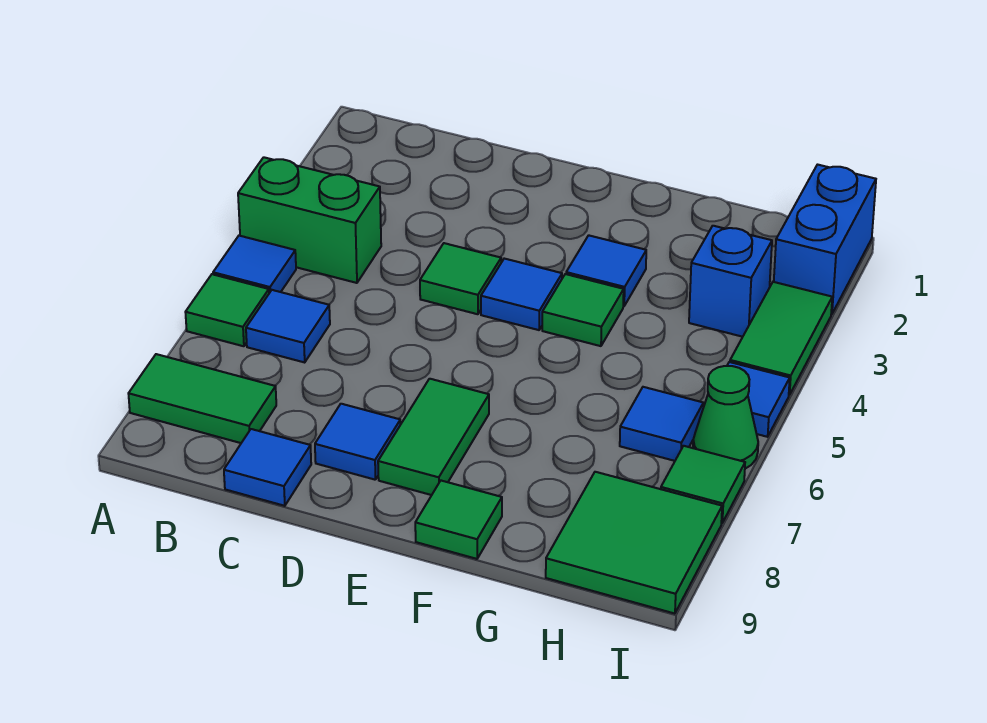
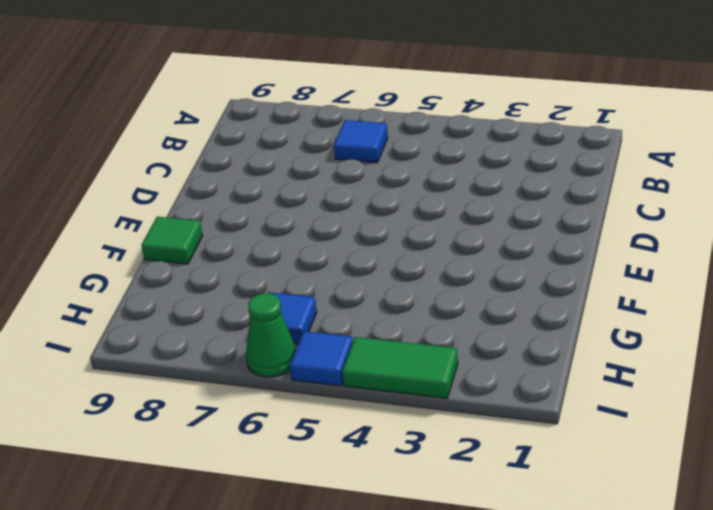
none -> green 1x2 brick [238,157,381,283]
none -> blue 1x1 tile [213,236,296,293]
none -> green 1x1 tile [185,274,269,346]

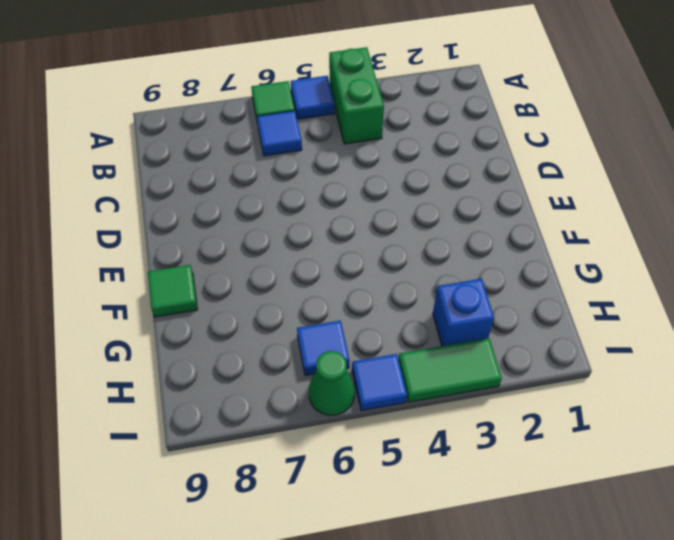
none -> green 1x2 tile [128,354,276,443]
none -> blue 1x1 tile [224,429,311,506]
none -> green 1x1 tile [420,243,501,314]

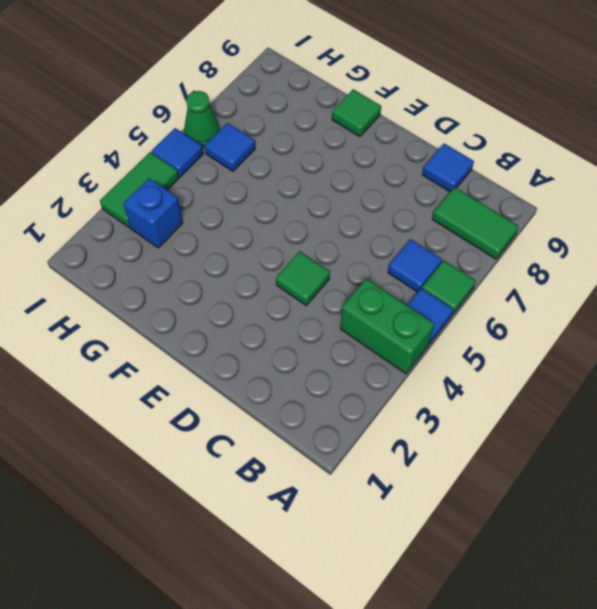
none -> blue 1x1 tile [315,404,400,480]
none -> blue 1x1 tile [481,259,562,330]
none -> green 1x2 tile [378,379,489,495]

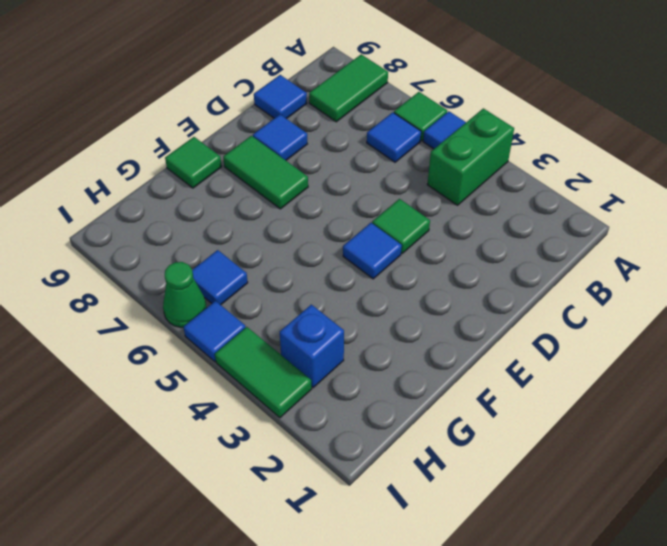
none -> blue 1x1 tile [566,235,646,306]
none -> green 1x1 tile [542,274,624,346]
none -> green 2x2 tile [546,472,722,614]

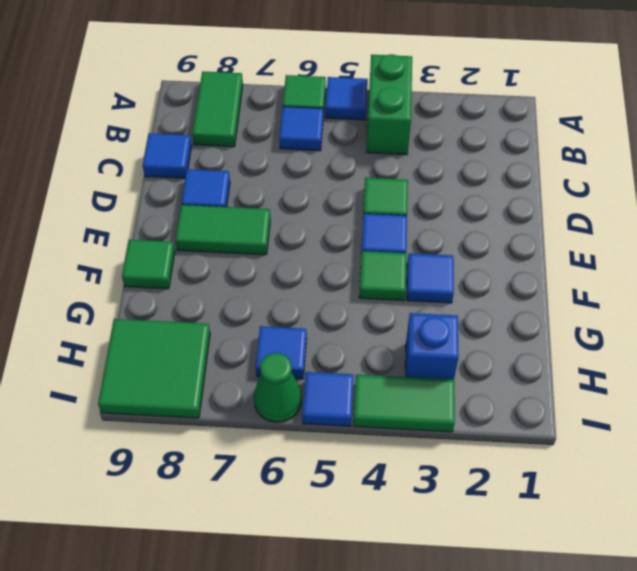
none -> blue 1x2 brick [774,165,876,314]
none -> green 1x1 tile [661,446,745,523]

